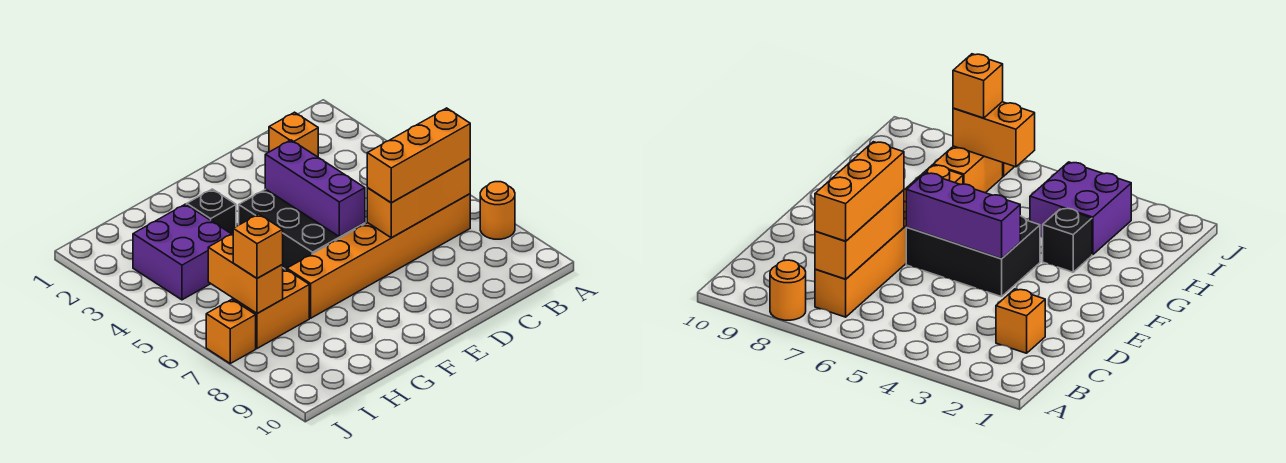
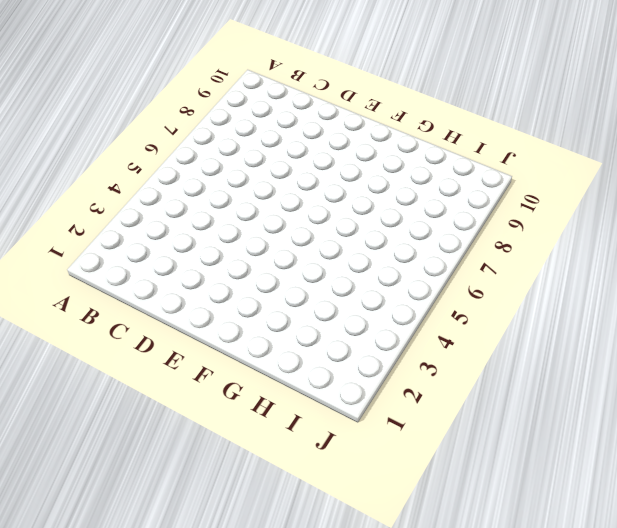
none -> orange 1x1 round brick [480,182,515,239]
none -> orange 1x6 brick [287,194,470,318]
none -> orange 1x1 brick [269,112,318,157]

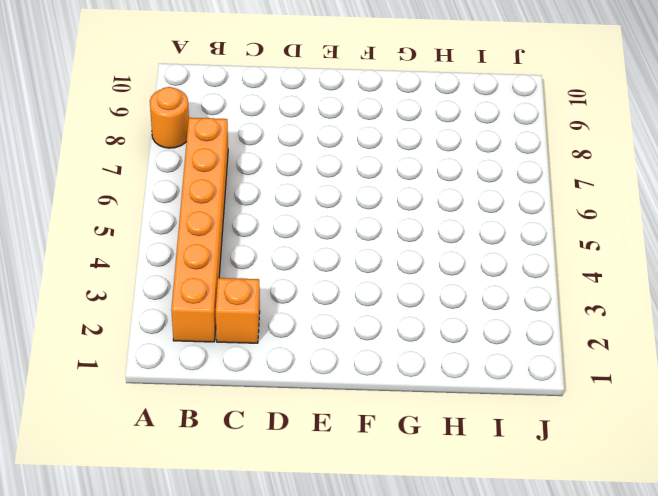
orange 1x6 brick [171,118,228,342] -> orange 1x6 brick turned to [287,194,470,318]
none -> black 2x3 brick [239,189,365,270]
none -> black 1x1 brick [187,189,236,234]
none -> purple 2x2 brick [133,204,231,300]

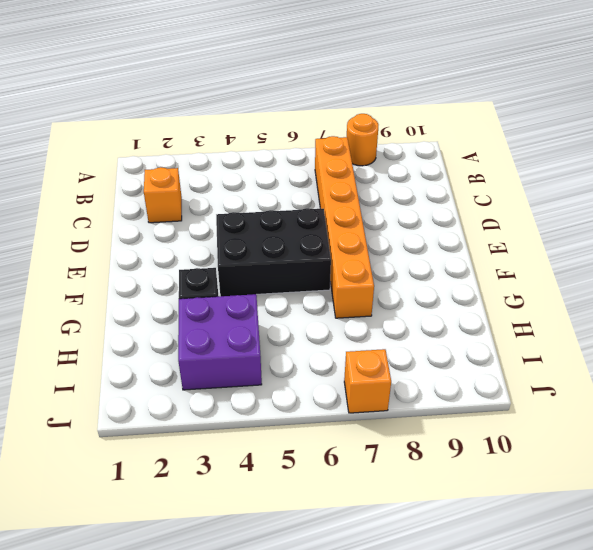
none -> orange 1x2 brick [233,269,309,348]
none -> orange 1x3 brick [367,159,470,238]
none -> purple 1x3 brick [265,140,365,237]

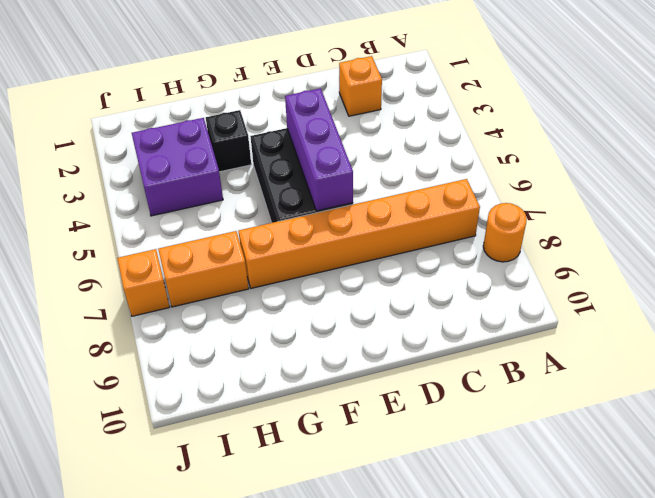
none -> orange 1x3 brick [367,159,470,238]
none -> orange 1x2 brick [208,233,283,314]
none -> orange 1x3 brick [367,108,470,203]

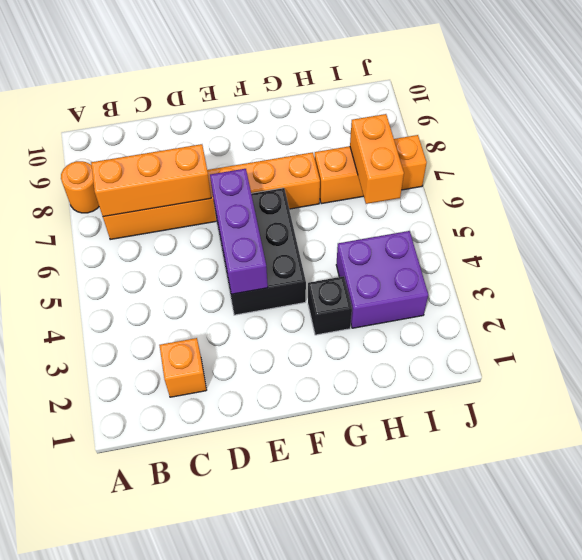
none -> orange 1x3 brick [367,108,470,203]
none -> orange 1x1 brick [233,214,283,278]

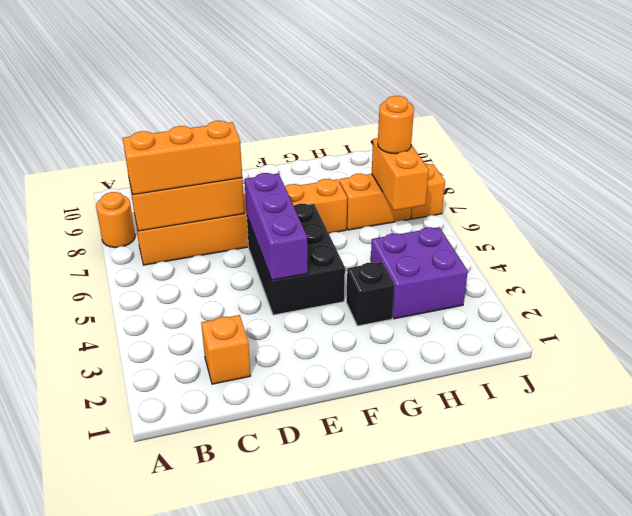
orange 1x1 round brick [378,96,414,154] -> orange 1x1 brick [233,214,283,278]

